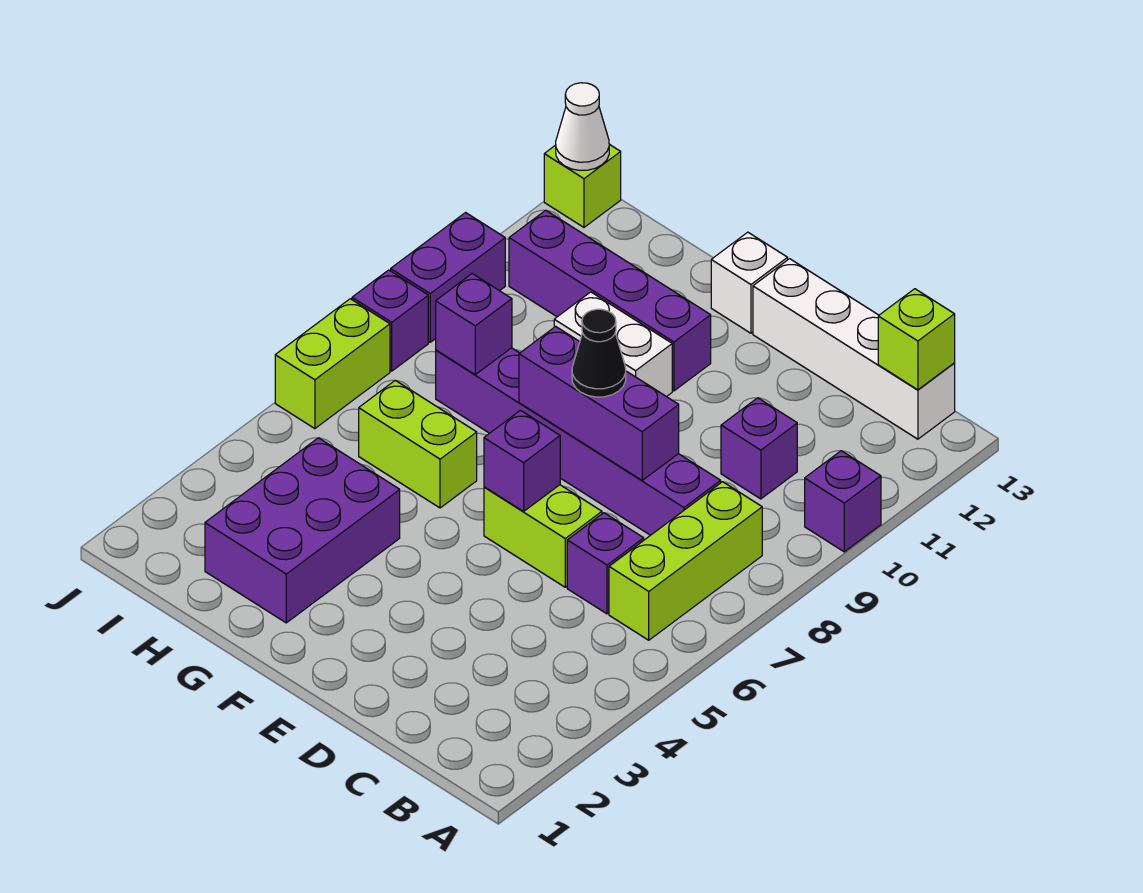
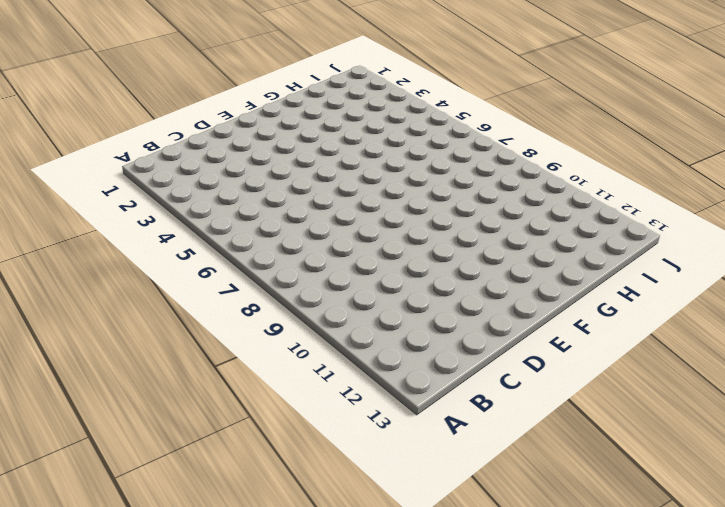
none -> purple 1x1 brick [805,451,881,552]
none -> lime 1x3 brick [609,482,762,640]
none -> white 1x4 brick [753,259,955,439]

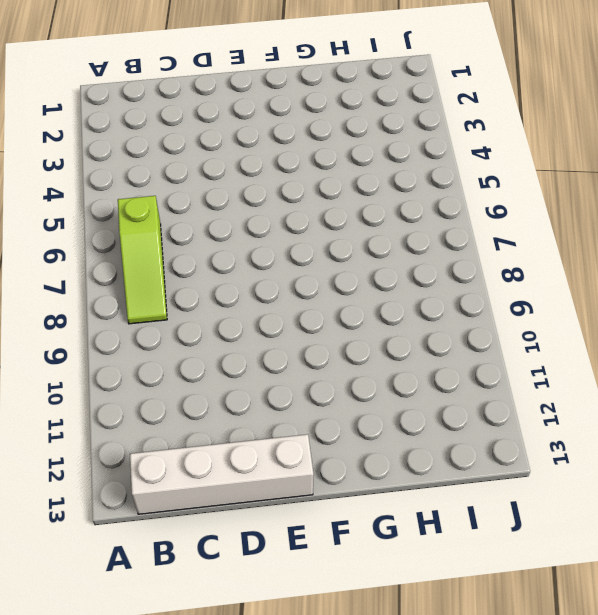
lime 1x3 slope [118,196,167,324] -> lime 1x3 brick [609,482,762,640]
none -> purple 1x1 brick [805,451,881,552]
none -> purple 1x1 brick [567,513,644,614]
none -> purple 1x6 brick [436,348,721,535]

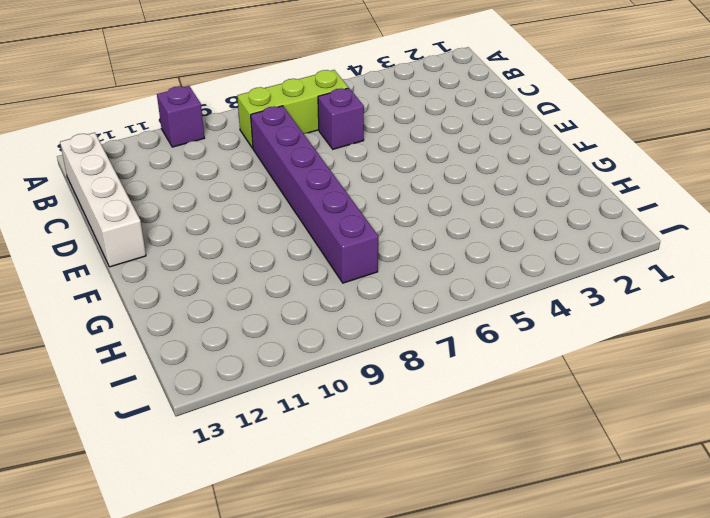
none -> purple 1x1 brick [721,398,797,499]
none -> lime 1x2 brick [484,485,602,587]
none -> white 1x2 brick [554,292,672,397]

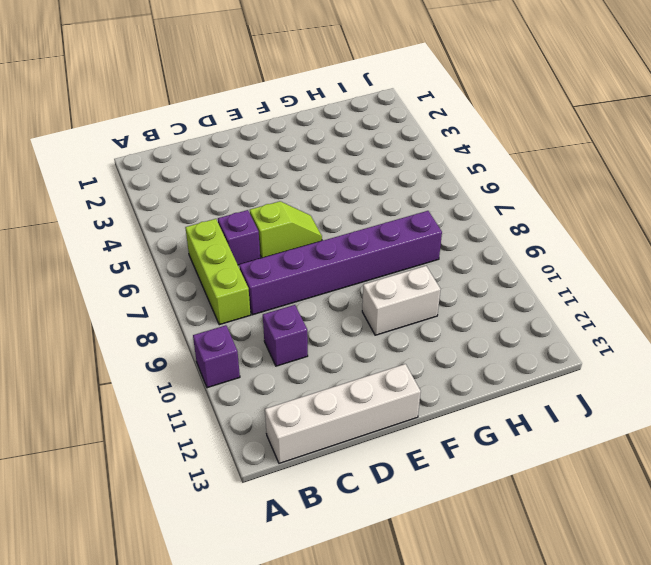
lime 1x2 slope [250,201,322,258] -> lime 1x2 brick [484,485,602,587]
none -> purple 1x4 brick [509,210,711,391]
none -> white 1x1 brick [711,232,788,333]
none -> purple 2x3 brick [205,438,400,623]

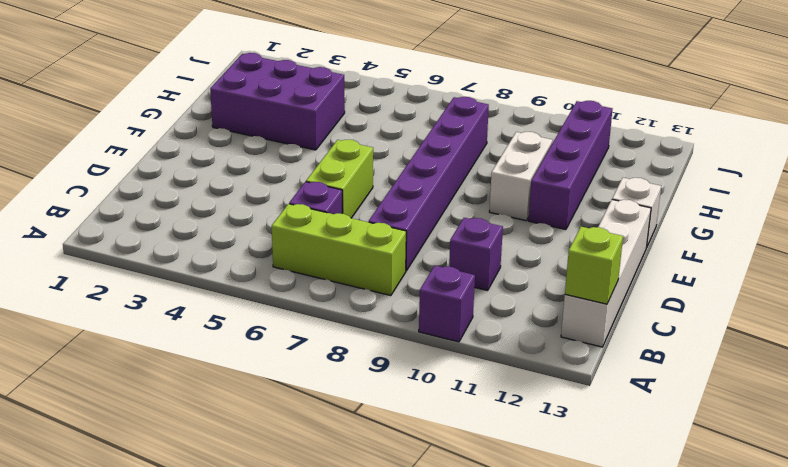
none -> lime 1x2 brick [359,380,477,508]
none -> lime 1x2 brick [275,299,390,429]
none -> purple 1x1 brick [352,270,428,371]

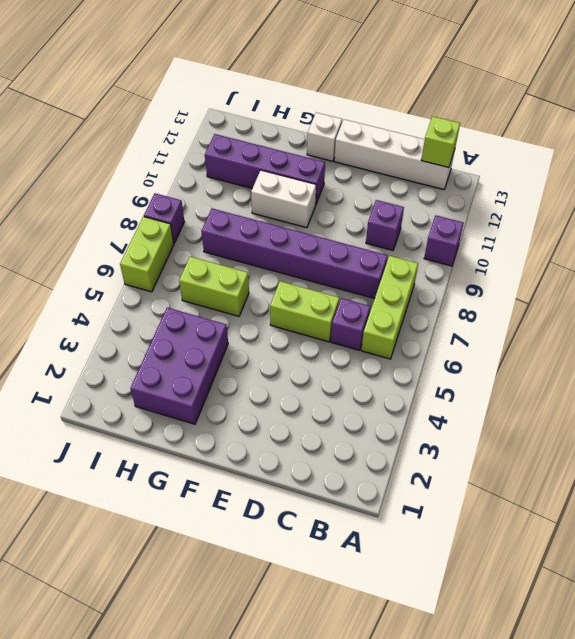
none -> purple 1x2 brick [391,213,505,342]
none -> lime 1x1 brick [544,144,621,227]
none -> purple 1x3 brick [519,326,679,480]

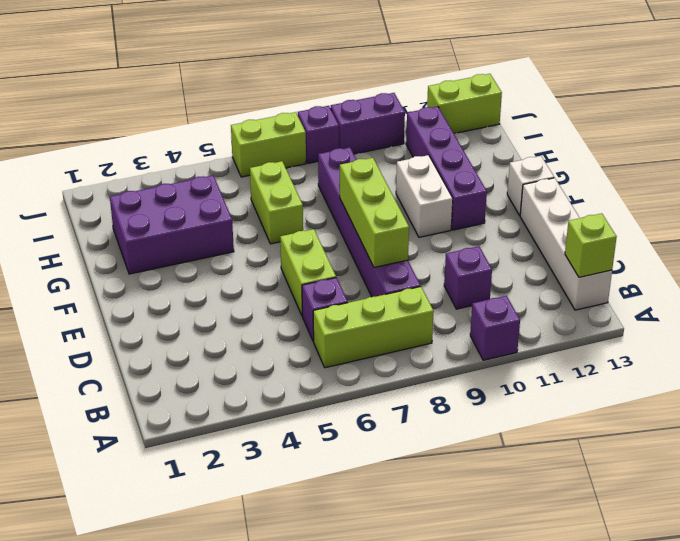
lime 1x3 brick [340,158,409,267] -> purple 1x3 brick [519,326,679,480]
lime 1x2 brick [427,74,502,134] -> lime 1x1 brick [544,144,621,227]
none -> purple 1x1 brick [484,411,560,511]
none -> purple 1x1 brick [436,274,512,374]
none -> white 1x1 cone [556,83,609,170]

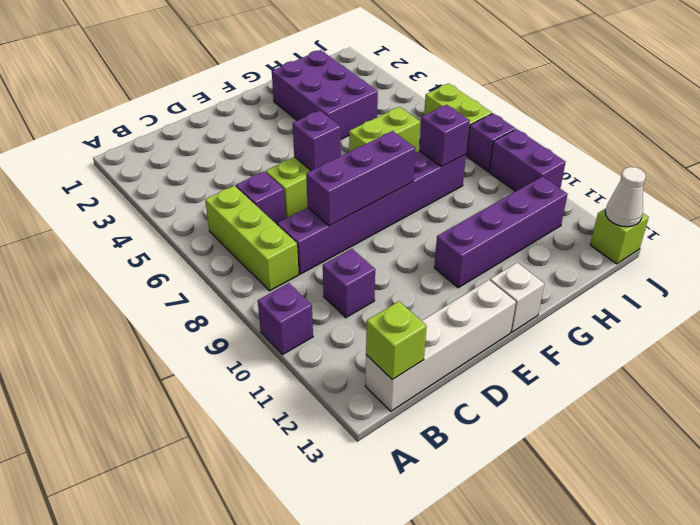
none -> white 1x2 brick [554,292,672,397]
none -> black 1x1 cone [572,309,626,397]

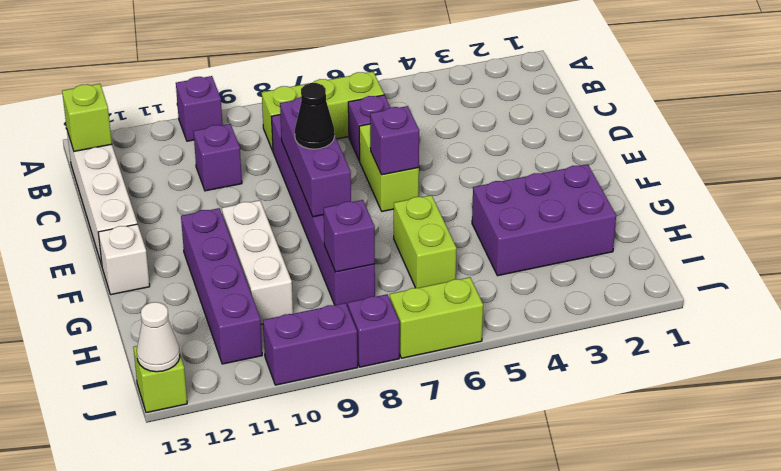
white 1x3 brick [222,200,293,325] -> white 1x2 brick [554,292,672,397]

